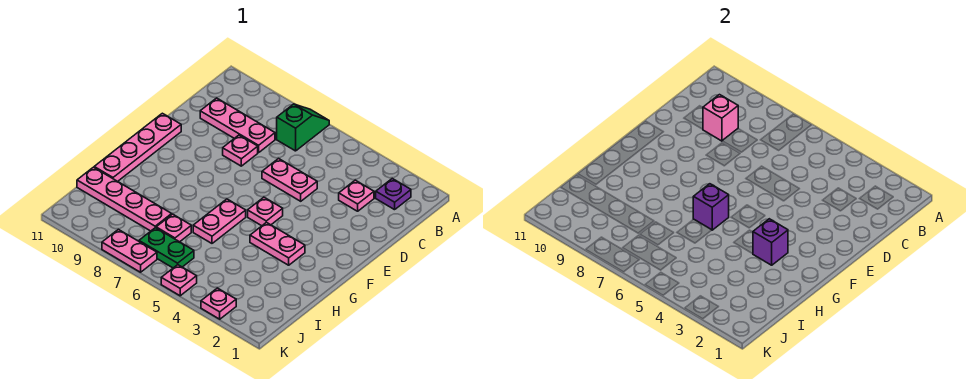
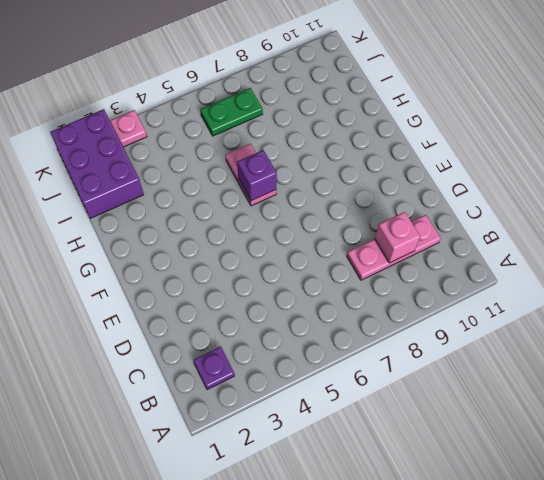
purple 2x3 brick [50,109,144,219] -> none
none -> green 1x2 slope [277,104,329,151]
none -> pink 1x1 plate [339,180,374,211]
none -> pink 1x2 plate [262,159,317,201]

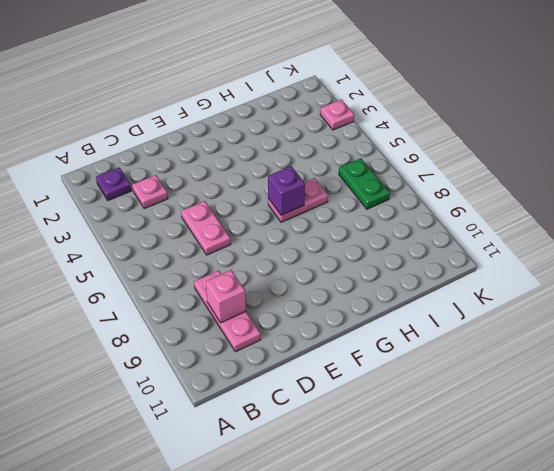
none -> green 1x2 slope [277,104,329,151]
none -> pink 1x1 plate [223,135,258,166]
none -> pink 1x4 plate [94,113,181,181]

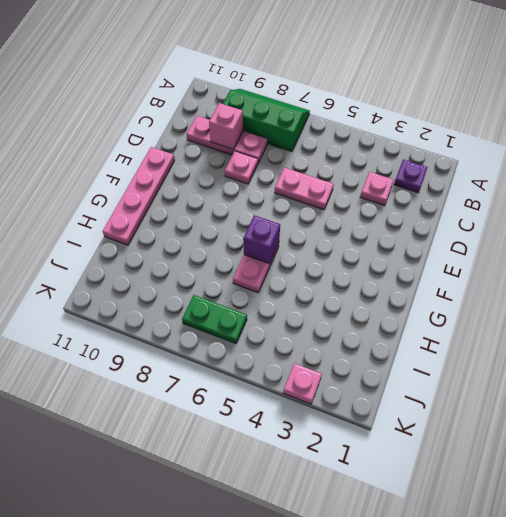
green 2x3 slope [223,89,310,152] -> green 1x2 slope [277,104,329,151]
none -> pink 1x1 plate [248,197,283,226]
none -> pink 1x2 plate [250,222,305,265]
none -> pink 1x1 plate [156,214,191,242]

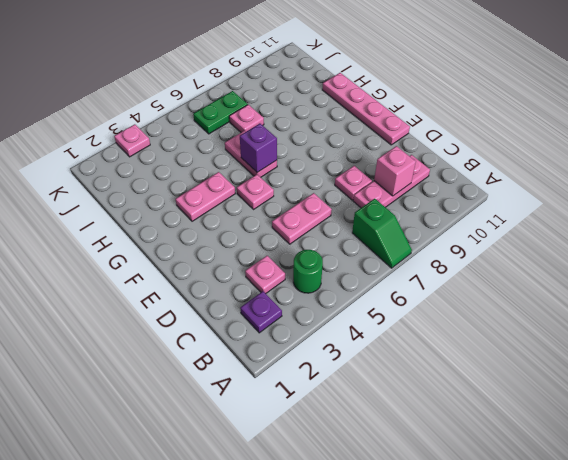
green 1x1 round brick [293,250,323,293] -> none
none -> pink 1x4 plate [77,167,172,231]
none -> pink 1x1 plate [161,265,197,296]
none -> pink 1x2 plate [102,229,157,272]

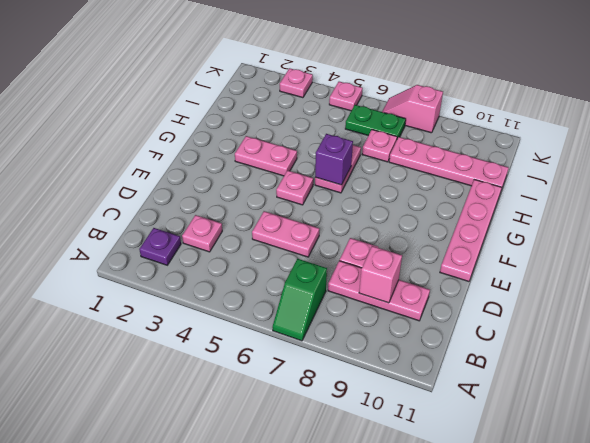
pink 1x2 slope [382,85,443,133] -> pink 1x2 plate [102,229,157,272]
none -> purple 1x1 brick [753,219,788,265]

